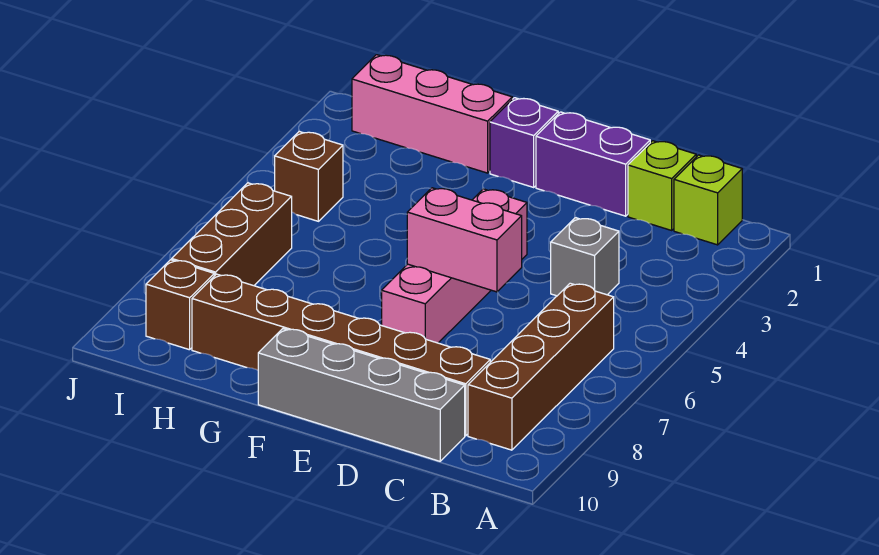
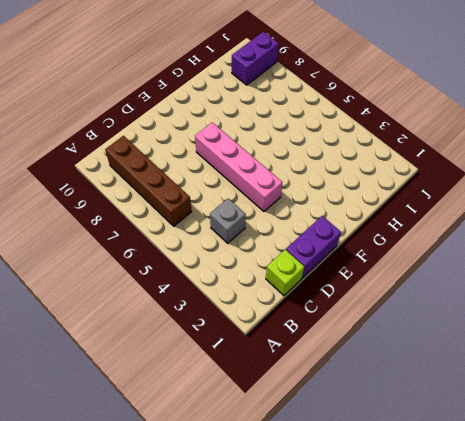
purple 1x2 brick [232,32,279,85] -> brown 1x1 brick [146,260,214,350]
none -> lime 1x1 brick [674,155,742,245]
none -> brown 1x6 brick [192,274,490,436]
none -> grey 1x4 brick [258,329,465,461]

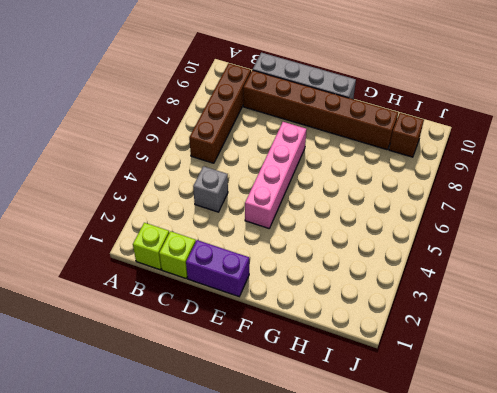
none -> purple 1x1 brick [490,98,558,187]
none -> pink 1x3 brick [352,55,512,173]
none -> brown 1x1 brick [275,132,343,221]

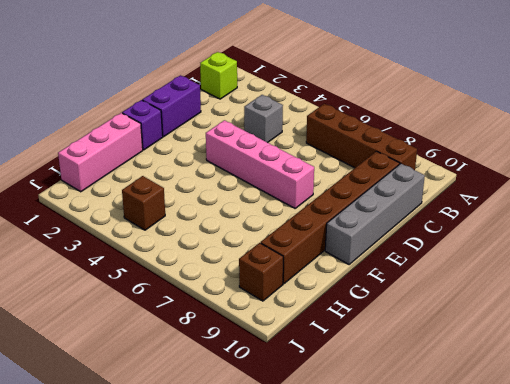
none -> lime 1x1 brick [628,141,696,230]
none -> brown 1x3 brick [172,183,292,286]
none -> pink 1x2 brick [407,188,522,292]

